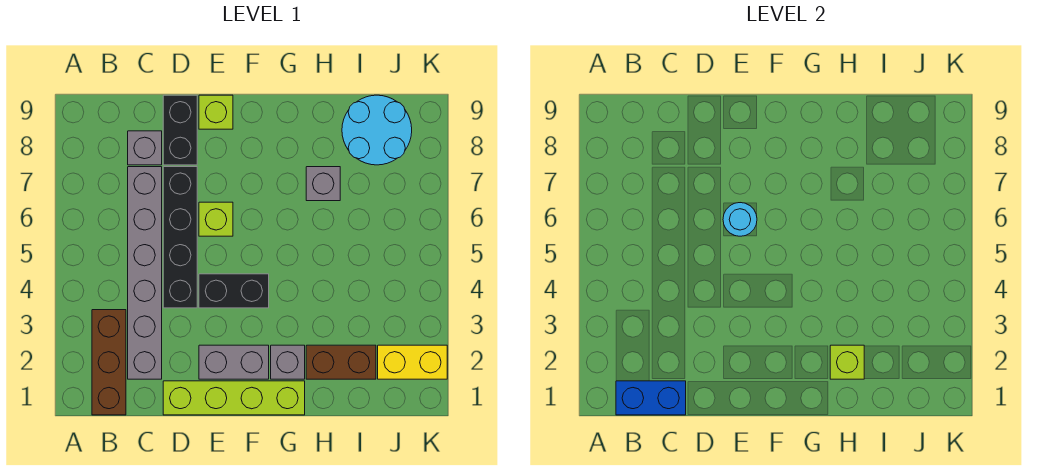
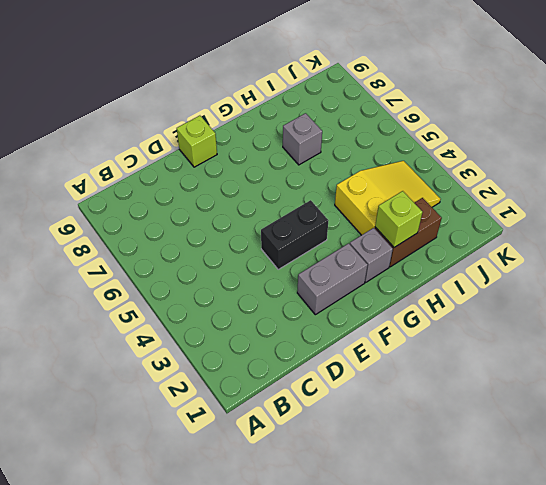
yellow 2x3 slope [335,161,441,235] -> none
none -> brown 1x3 brick [92,310,126,415]
none -> grey 1x6 brick [128,167,162,379]
none -> grey 1x1 brick [128,131,162,165]

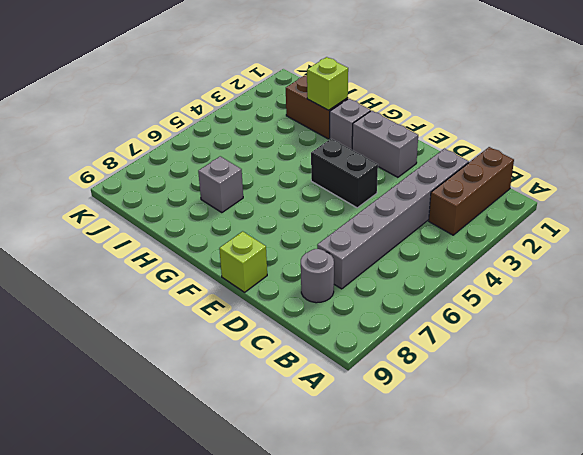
grey 1x1 round brick [301,249,334,303] -> grey 1x1 brick [128,131,162,165]
none -> lime 1x4 brick [163,381,305,415]
none -> black 1x4 brick [163,167,197,308]
none -> black 1x2 brick [163,95,197,165]

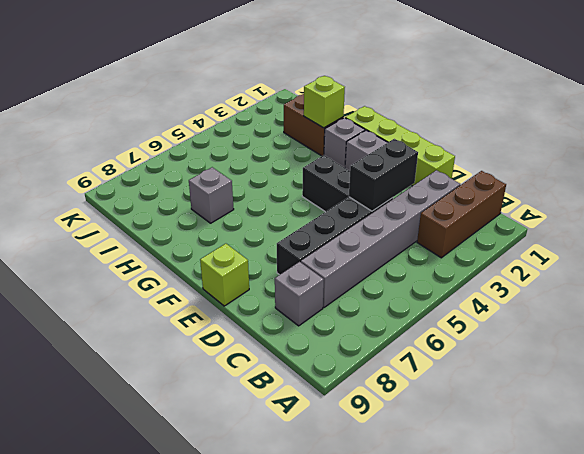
black 1x2 brick [349,139,418,211] -> black 1x2 brick moved to [163,95,197,165]
none -> lime 1x1 brick [199,202,233,236]
none -> cyan 2x2 round brick [342,95,412,165]
none -> yellow 1x2 brick [378,345,447,379]

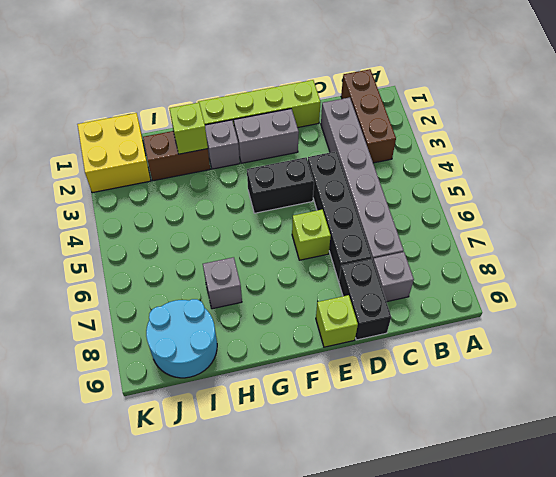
yellow 2x2 brick [77,113,151,193] -> yellow 1x2 brick [378,345,447,379]
none -> blue 1x2 brick [616,381,686,415]
none -> cyan 1x1 round brick [723,203,757,236]

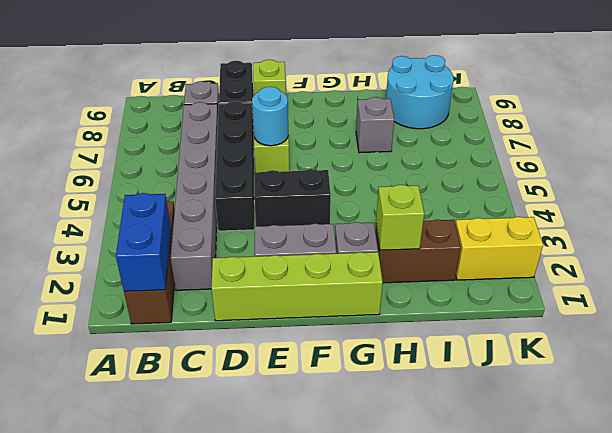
blue 1x2 brick [116,193,171,291] -> blue 1x2 brick turned to [616,381,686,415]

